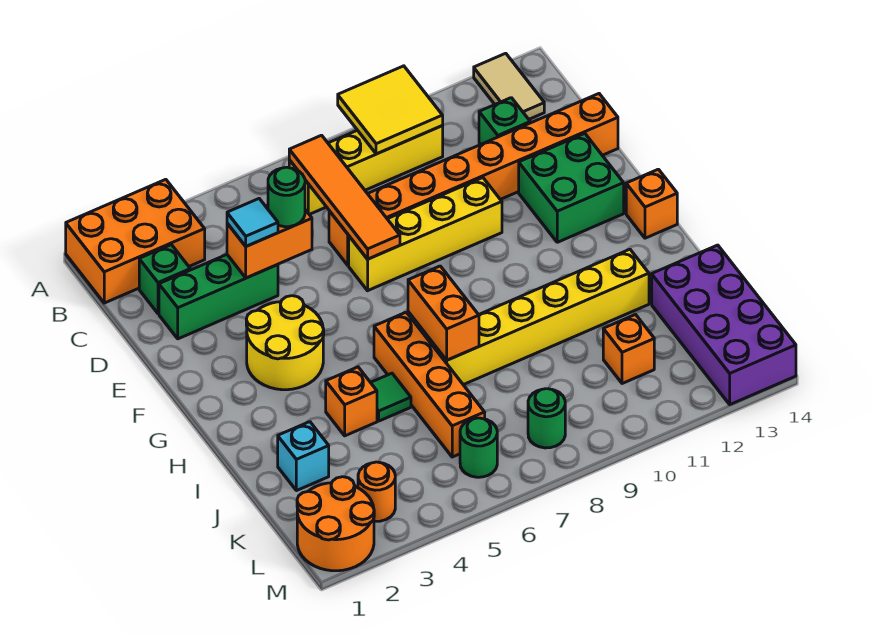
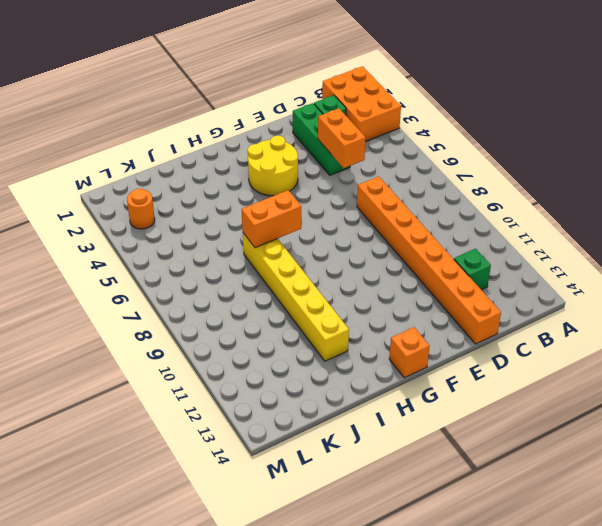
none -> tan 1x2 tile [474,53,544,119]
none -> yellow 1x4 brick [289,126,443,214]
none -> yellow 1x4 brick [349,178,502,291]

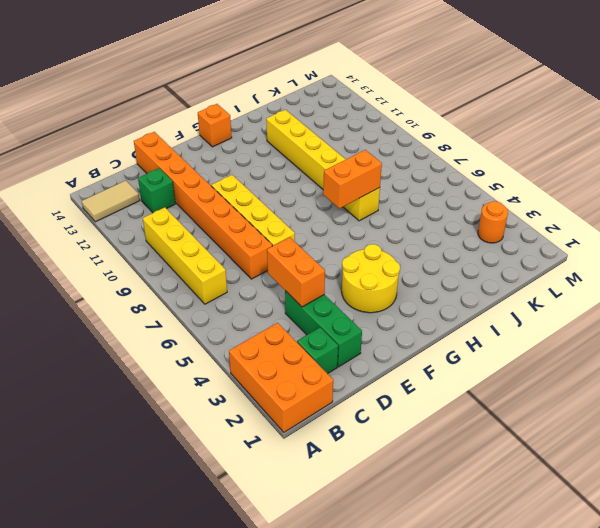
none -> green 2x2 brick [519,134,624,242]
none -> orange 1x4 brick [374,312,485,457]
none -> orange 1x1 brick [326,367,377,436]

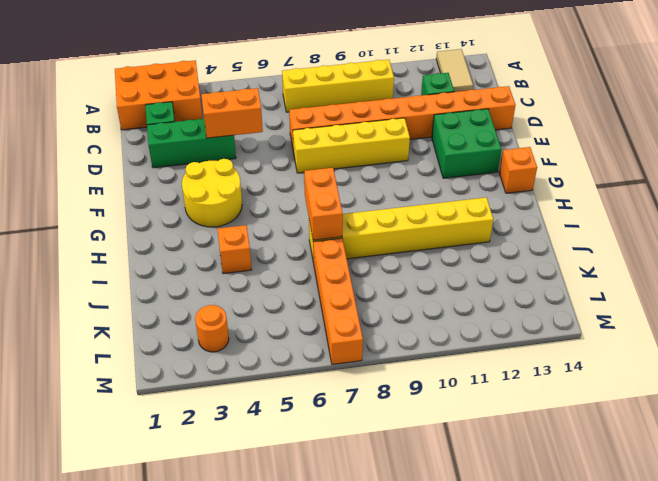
orange 1x4 brick [313,238,363,364] -> orange 1x4 brick moved to [374,312,485,457]
none -> green 1x1 tile [371,373,411,421]
none -> cyan 1x1 brick [278,422,329,491]
none -> purple 2x4 brick [652,245,796,404]

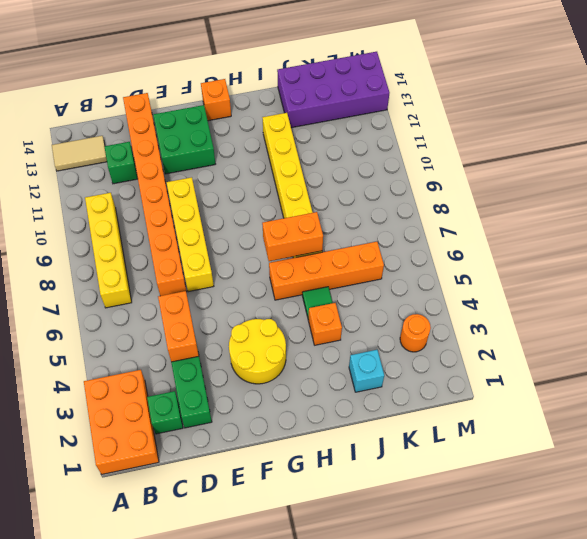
none -> orange 1x1 brick [603,315,654,384]
none -> orange 2x2 round brick [297,477,374,571]
none -> green 1x1 round brick [460,418,497,477]

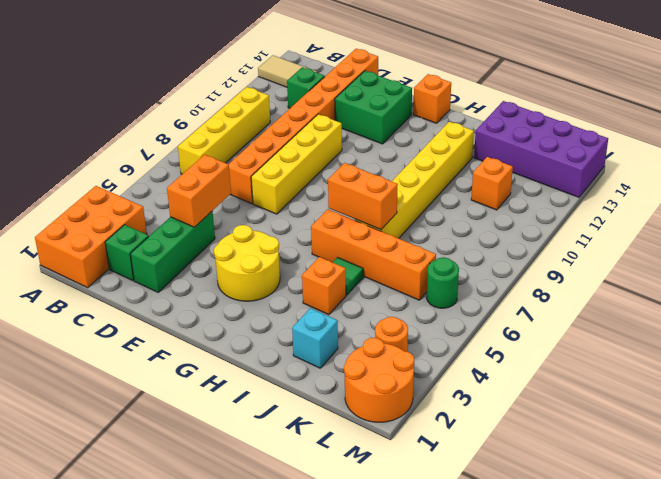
none -> green 1x1 round brick [528,389,565,448]
none -> yellow 2x2 tile [338,66,443,154]
none -> orange 1x4 tile [289,135,400,259]

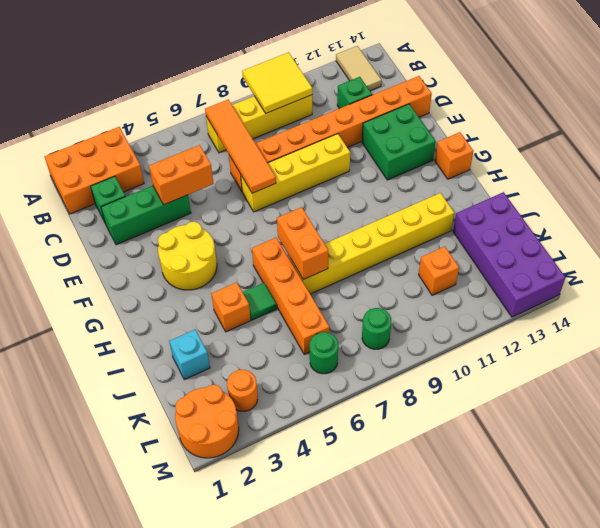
none -> cyan 1x1 tile [227,199,278,246]
none -> green 1x1 round brick [268,167,305,227]

